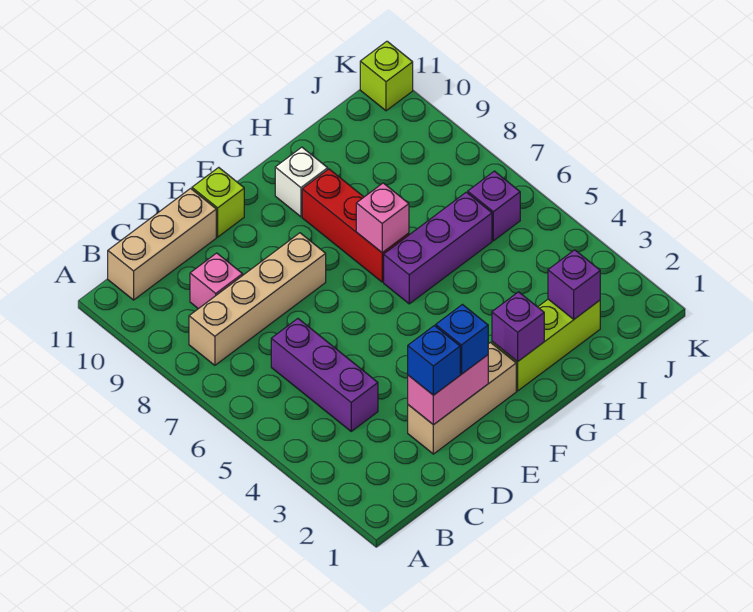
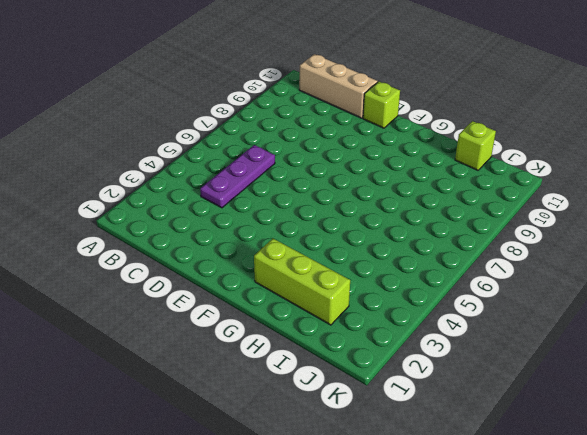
purple 1x3 plate [200,145,275,208] -> purple 1x3 brick [271,319,378,431]
lime 1x1 brick [455,121,496,170] -> lime 1x1 brick moved to [360,41,413,111]
none -> tan 1x4 brick [189,233,326,365]
none -> pink 1x1 brick [190,253,243,309]
none -> tan 1x3 brick [408,343,516,454]

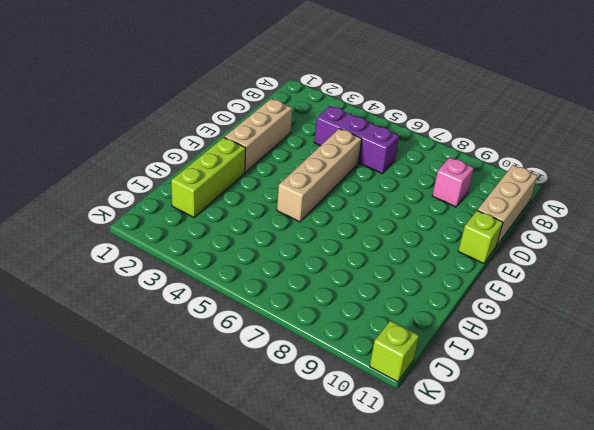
tan 1x4 brick [277,129,362,222] -> tan 1x4 brick moved to [189,233,326,365]
none -> purple 1x3 brick [384,192,492,304]
none -> red 1x3 brick [302,169,409,282]
none -> white 1x1 brick [275,147,328,217]

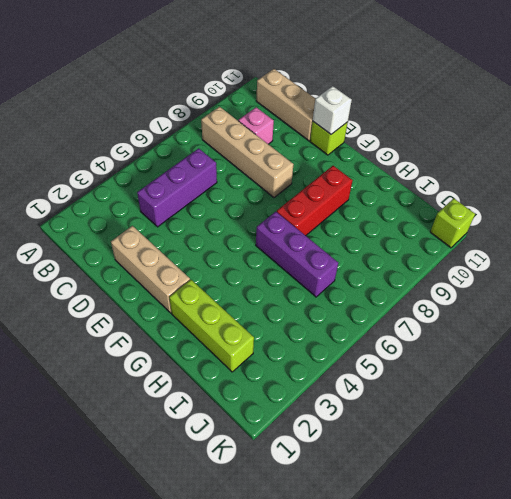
white 1x1 brick [313,86,352,134] -> white 1x1 brick moved to [275,147,328,217]
none -> purple 1x1 brick [468,171,520,241]
none -> pink 1x2 brick [408,355,488,425]
none -> purple 1x1 brick [492,292,544,362]

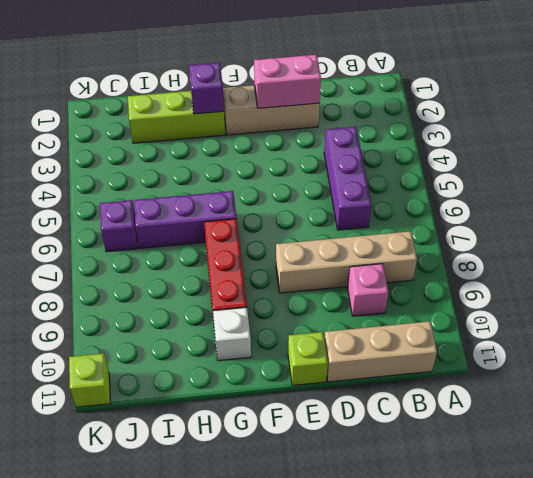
none -> pink 1x1 brick [356,183,409,253]
none -> purple 1x1 brick [548,250,600,319]
none -> blue 1x1 brick [408,326,460,395]

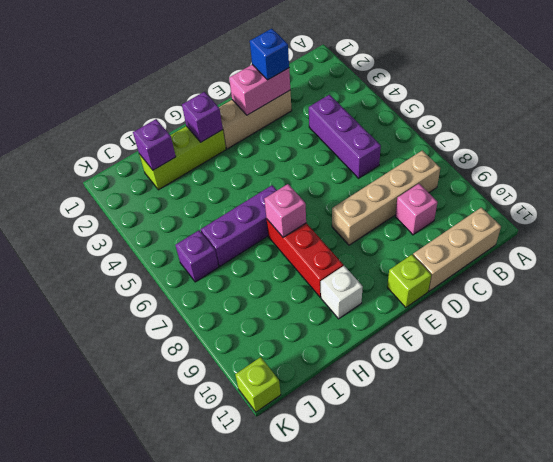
none -> blue 1x1 brick [436,305,488,374]

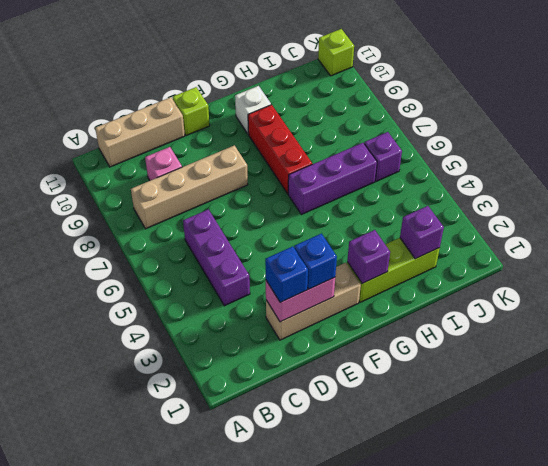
none -> pink 1x1 brick [356,183,409,253]

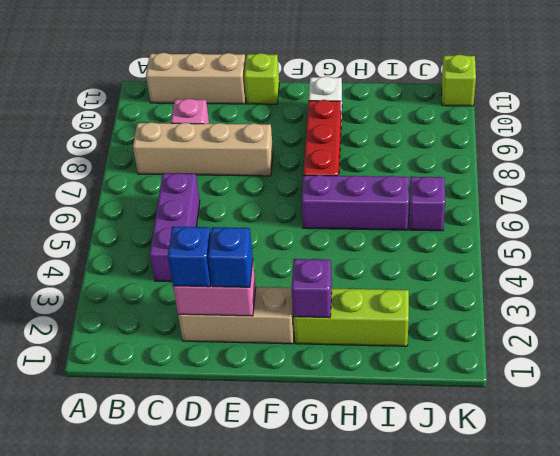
none -> pink 1x1 brick [356,183,409,253]
none -> purple 1x1 brick [548,250,600,319]

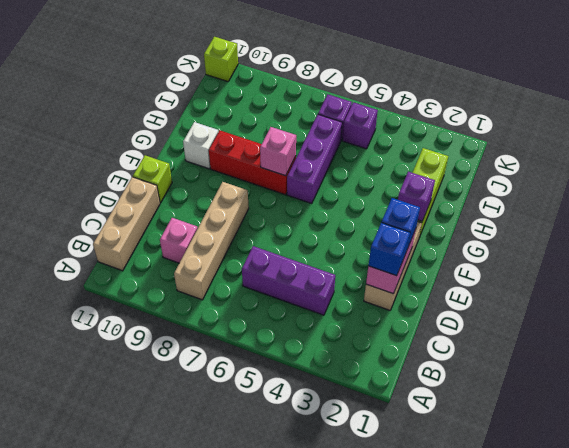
purple 1x1 brick [343,102,378,149] -> purple 1x1 brick moved to [548,250,600,319]

